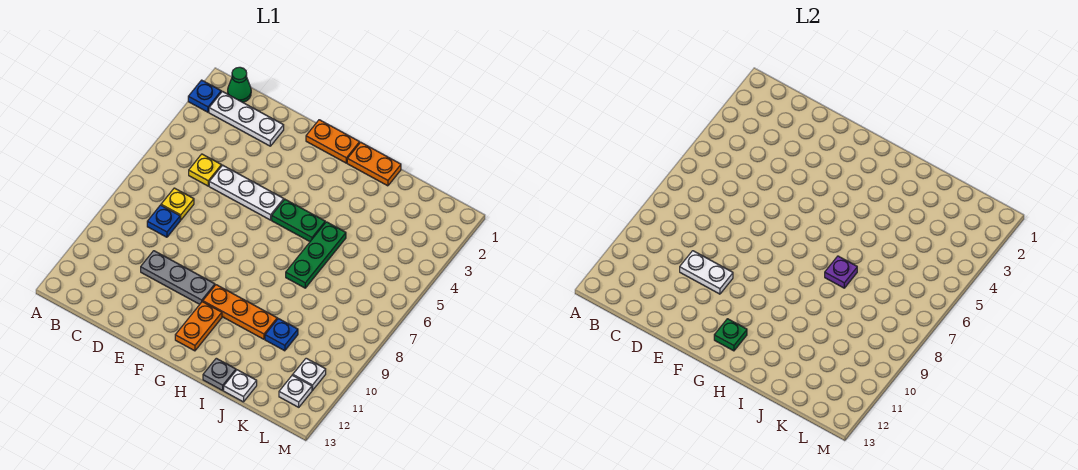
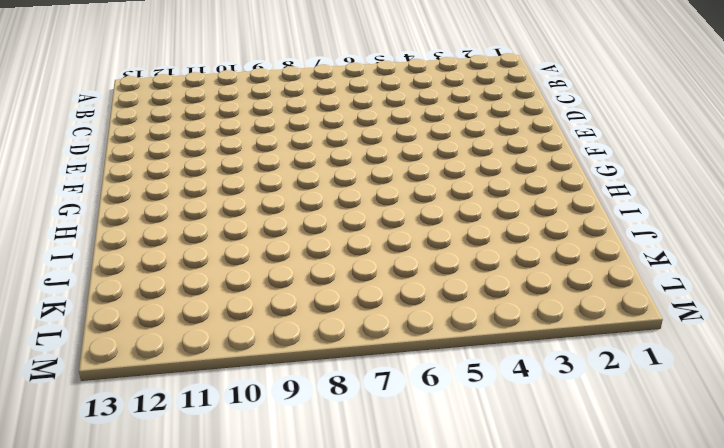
none -> blue 1x1 plate [188,80,221,112]
none -> green 1x1 cone [228,67,251,102]
none -> white 1x3 plate [209,91,284,146]

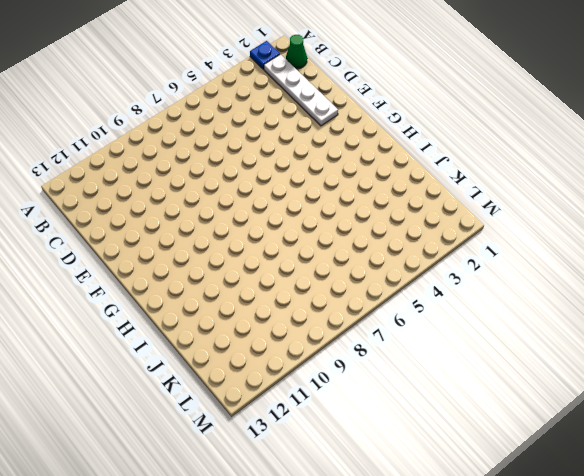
white 1x4 plate [264,54,338,126] -> white 1x3 plate [209,91,284,146]
none -> yellow 1x1 plate [189,154,221,186]
none -> yellow 1x1 plate [161,188,194,220]
none -> blue 1x1 plate [147,205,180,237]

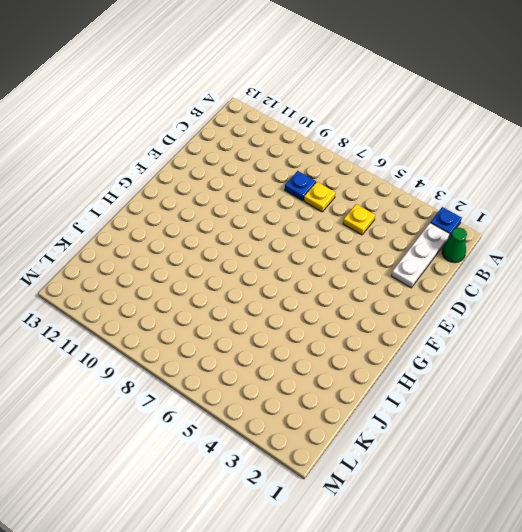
none -> white 1x3 plate [209,165,284,220]
none -> grey 1x3 plate [141,251,215,304]
none -> orange 1x2 plate [306,120,360,163]

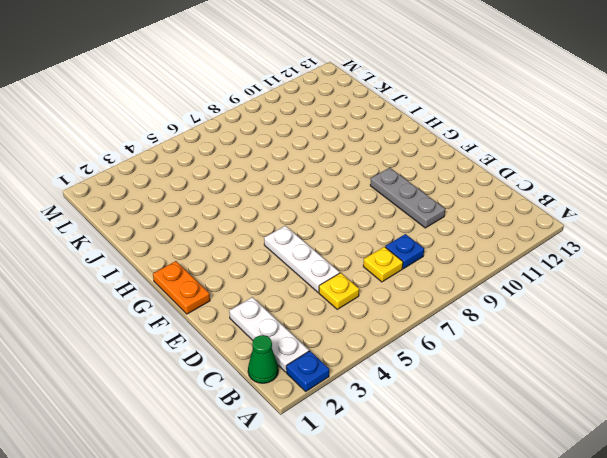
none -> green 1x2 plate [272,199,325,241]
none -> orange 1x3 plate [203,285,277,339]
none -> orange 1x2 plate [175,302,222,351]

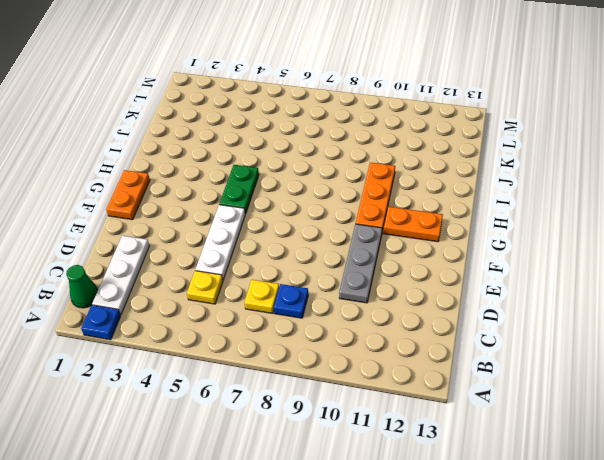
none -> orange 1x2 plate [347,142,401,186]
none -> green 1x3 plate [286,222,346,288]
none -> grey 1x1 plate [203,358,236,390]

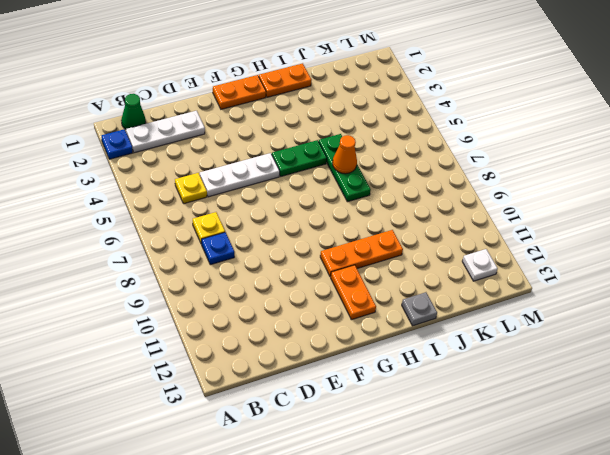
orange 1x1 cone [333,135,357,174] -> none
none -> grey 1x3 plate [141,251,215,304]
none -> blue 1x1 plate [265,319,298,351]
none -> white 1x1 plate [224,370,257,402]

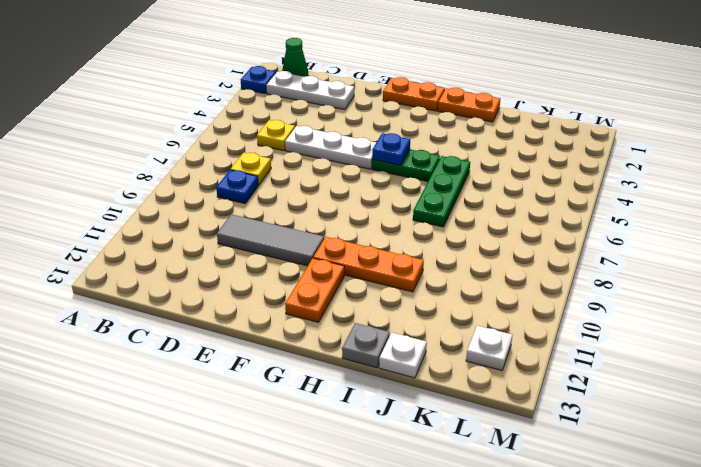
grey 1x3 tile [217,214,324,266] -> grey 1x3 plate [141,251,215,304]
blue 1x1 plate [372,133,410,165] -> blue 1x1 plate moved to [265,319,298,351]
none -> white 1x1 plate [293,358,326,390]
none -> white 1x2 plate [680,251,733,294]
none -> green 1x1 plate [714,319,747,351]

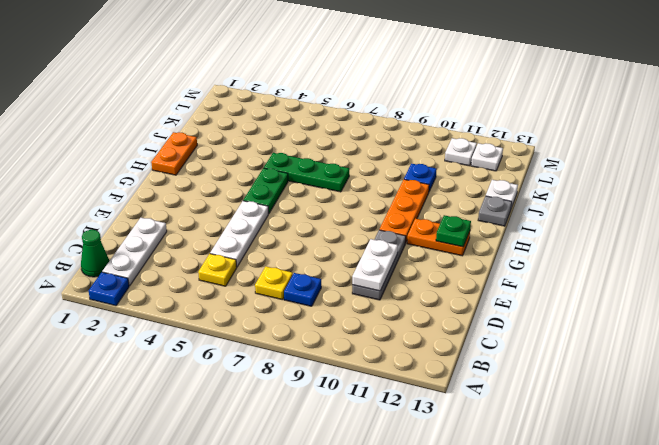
none -> orange 1x2 plate [306,120,360,163]
none -> purple 1x1 plate [825,256,857,288]

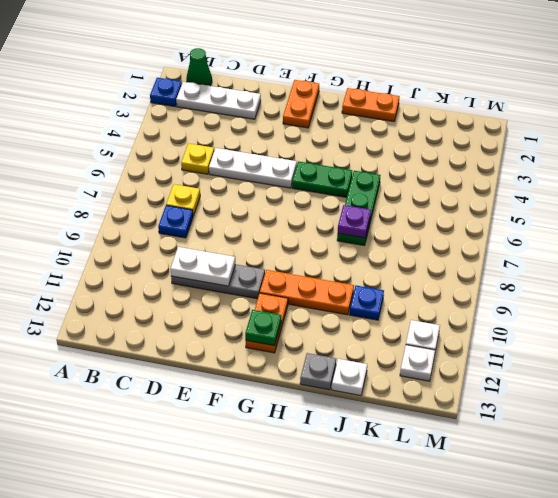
orange 1x2 plate [283,80,319,128] -> orange 1x2 plate turned to [306,120,360,163]

